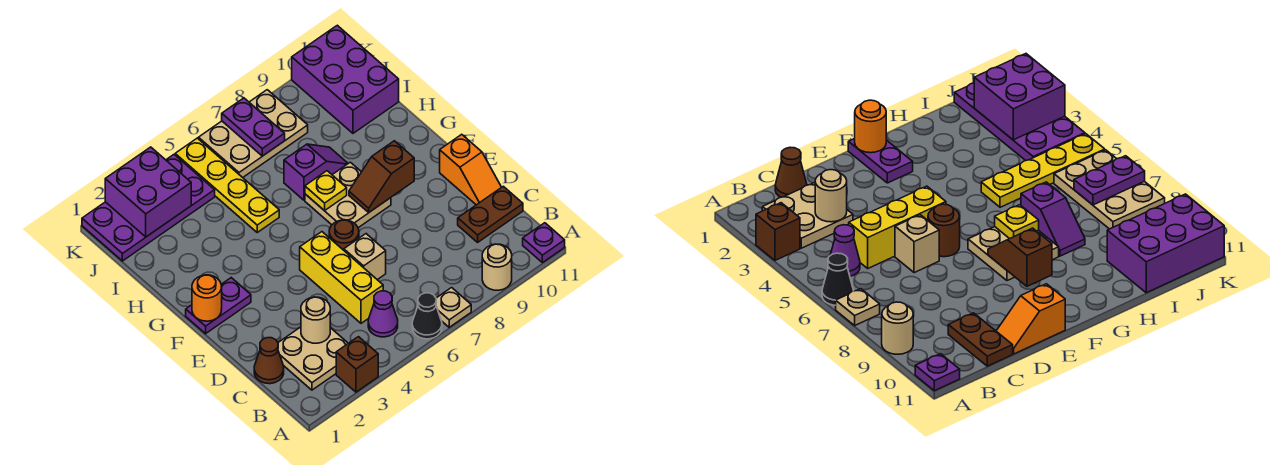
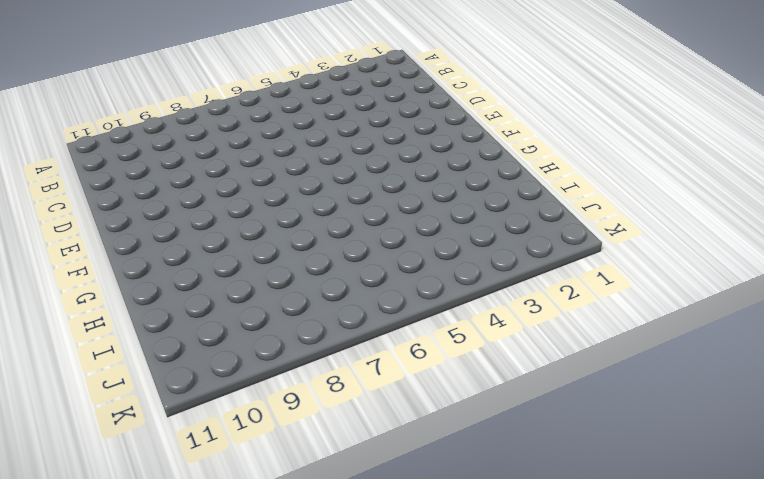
none -> brown 1x1 brick [336,337,378,392]
none -> black 1x1 cone [412,293,442,339]
none -> tan 1x1 plate [436,288,471,327]

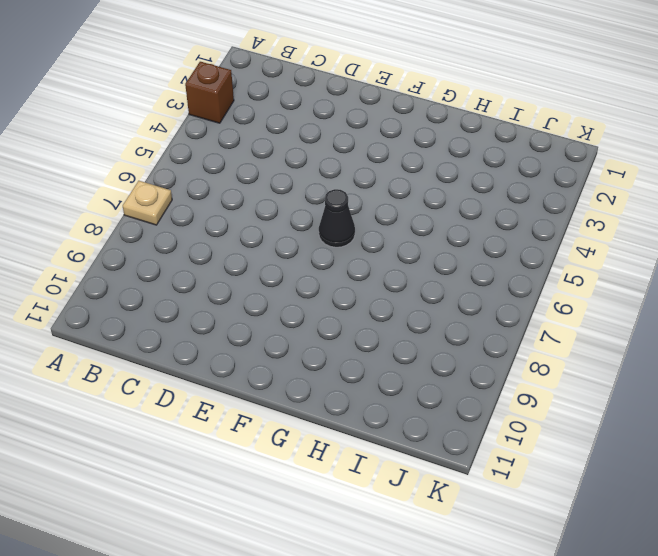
black 1x1 cone [319,189,355,247] -> black 1x1 cone moved to [412,293,442,339]
none -> tan 1x1 round brick [482,244,512,290]
none -> purple 1x1 plate [523,223,565,263]
none -> tan 2x2 plate [278,327,348,390]

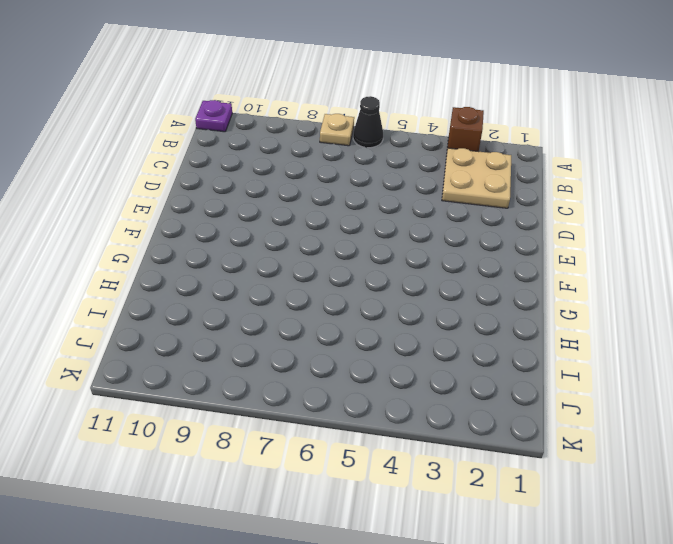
none -> tan 1x1 round brick [482,244,512,290]
none -> purple 1x1 cone [368,291,398,337]
none -> brown 1x1 cone [254,338,284,384]

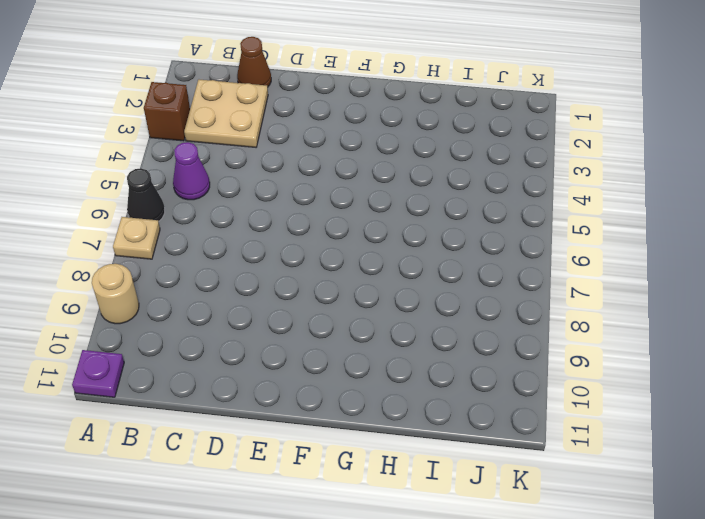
none -> yellow 1x3 brick [300,232,383,323]
none -> brown 1x2 plate [458,186,523,242]
none -> tan 1x1 brick [344,234,386,280]

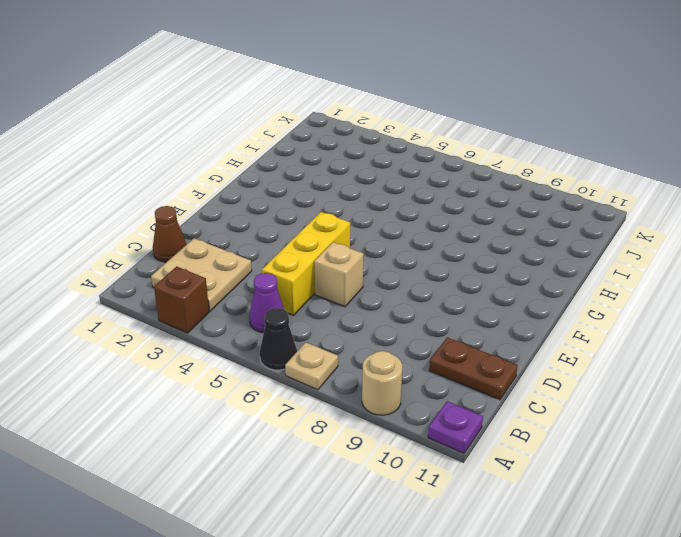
none -> orange 1x2 slope [440,134,502,205]
none -> brown 1x1 round brick [329,220,359,250]
none -> purple 1x2 plate [186,278,251,334]

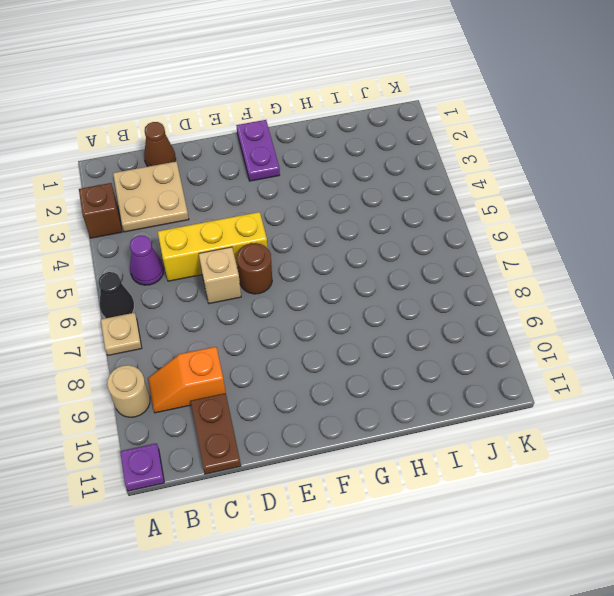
orange 1x2 slope [148,347,226,413] -> orange 1x2 slope moved to [440,134,502,205]
none -> tan 2x2 plate [305,162,391,228]
none -> yellow 1x4 plate [175,138,279,232]
none -> purple 1x2 slope [284,144,348,200]

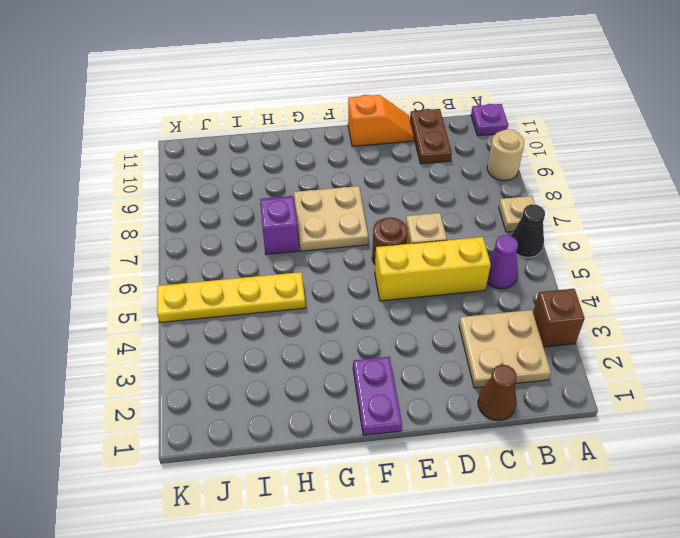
none -> purple 2x3 brick [292,25,399,133]
none -> purple 2x4 plate [82,155,215,261]
none -> tan 2x3 plate [198,90,308,178]

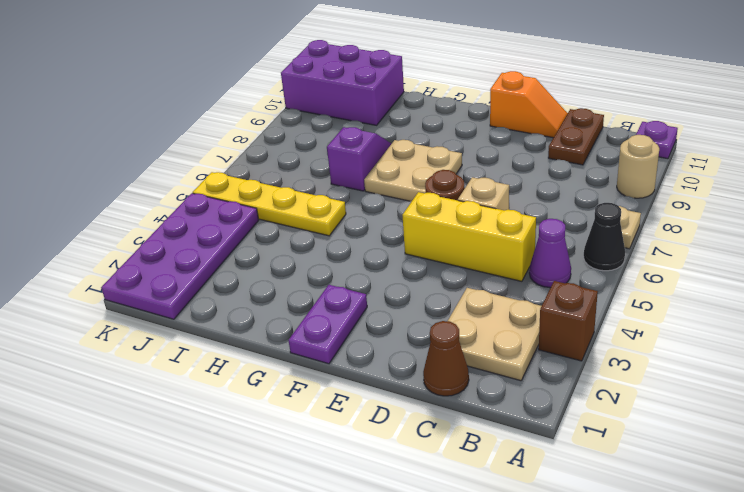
none -> tan 2x3 plate [198,90,308,178]
none -> tan 1x1 round brick [301,297,330,343]
none -> orange 1x1 round brick [192,275,222,321]

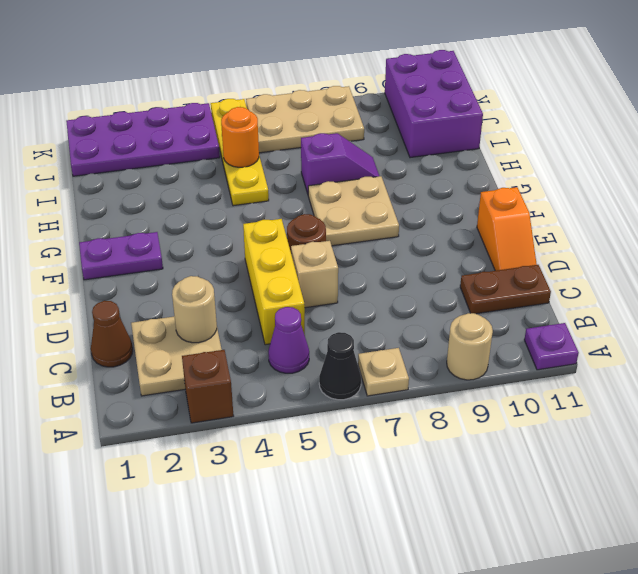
orange 1x1 round brick [221,107,259,167] -> orange 1x1 round brick moved to [192,275,222,321]
none -> brown 1x2 slope [349,141,414,212]
none -> yellow 1x1 plate [305,171,347,211]
none -> purple 2x2 brick [105,147,191,237]

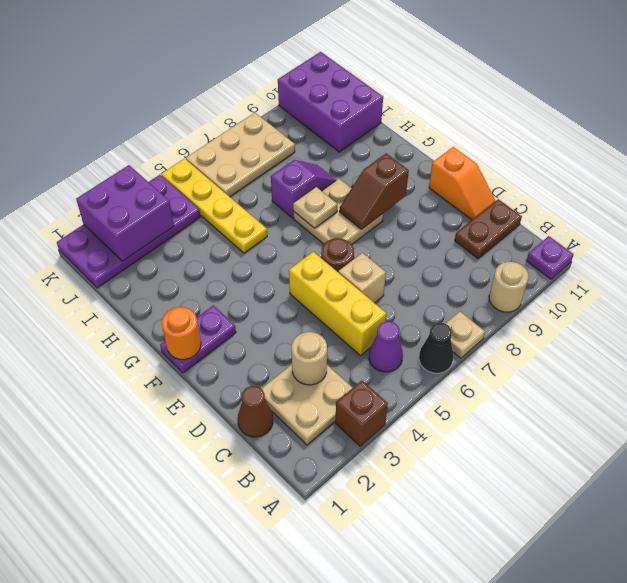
tan 1x1 plate [293,187,337,228] -> yellow 1x1 plate [305,171,347,211]
none -> purple 1x2 plate [222,98,285,156]

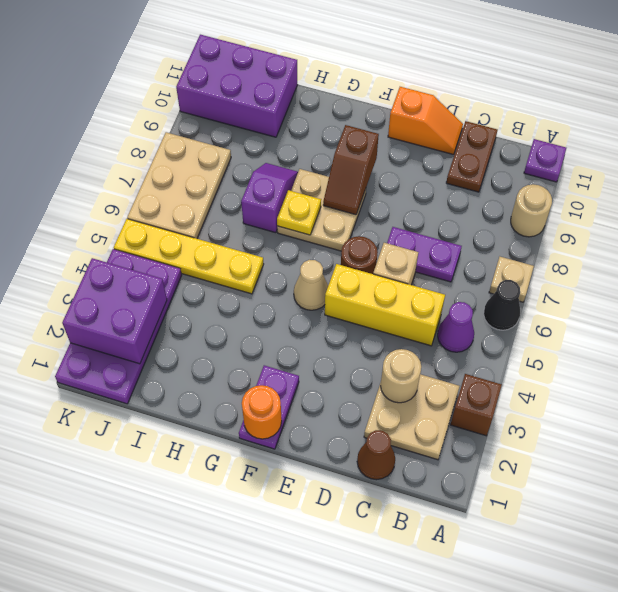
purple 1x2 plate [387,227,462,282] -> purple 1x2 plate moved to [222,98,285,156]
tan 1x1 cone [294,260,328,310] -> none

